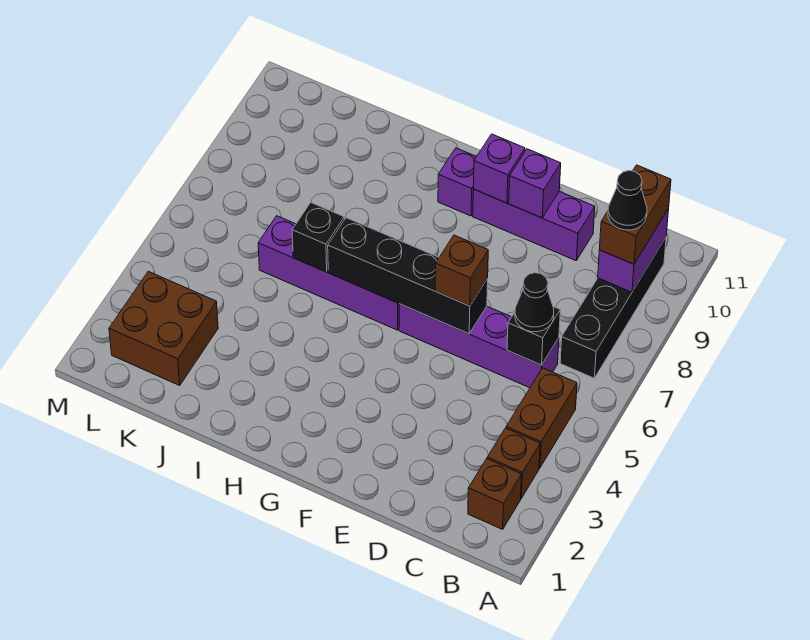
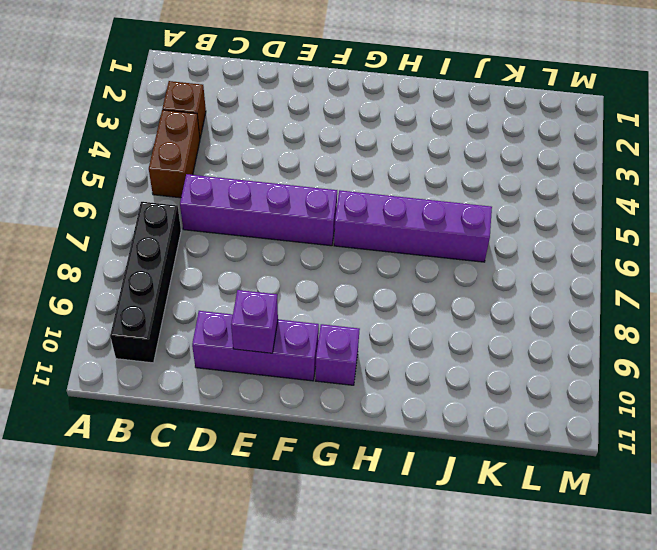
none -> brown 1x1 brick [468,459,522,529]
none -> brown 2x2 brick [109,271,218,385]
none -> purple 1x2 brick [598,209,669,292]

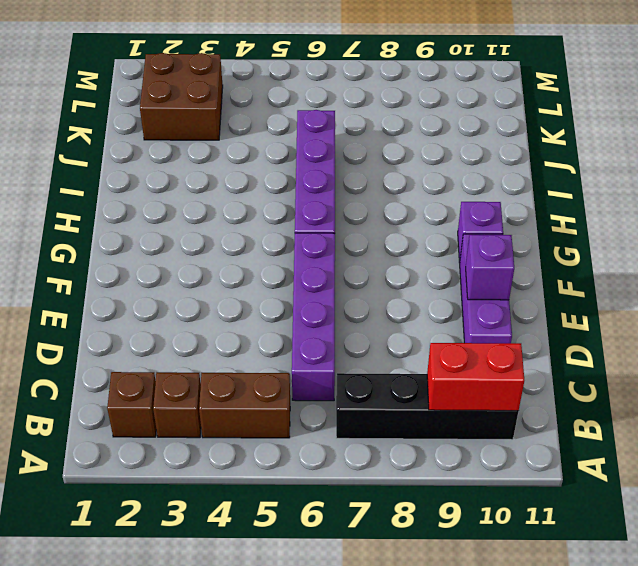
red 1x2 brick [427,343,524,411] -> purple 1x2 brick [598,209,669,292]
none -> black 1x1 brick [507,307,560,365]
none -> black 1x4 brick [328,218,488,334]
none -> purple 1x1 brick [473,134,525,203]

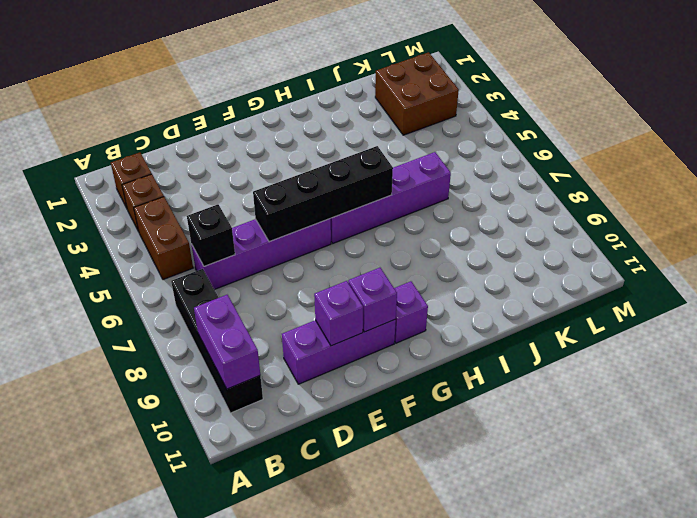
none -> black 1x1 brick [292,203,344,272]
none -> brown 1x2 brick [599,165,671,264]
none -> black 1x1 cone [515,273,554,332]

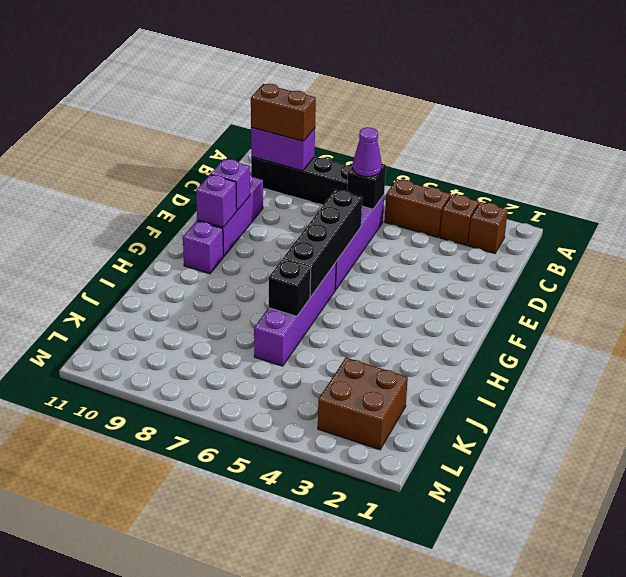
purple 1x1 cone [353,127,382,177] -> black 1x1 cone [515,273,554,332]
none -> brown 1x1 brick [435,235,488,306]
none -> black 1x1 cone [608,171,647,230]

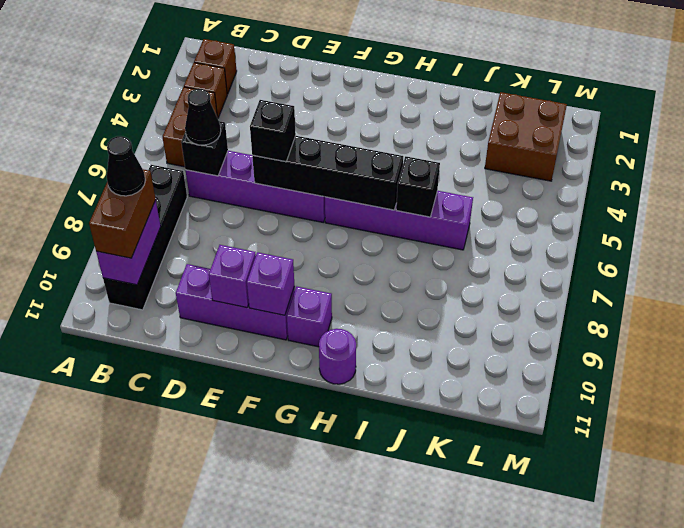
black 1x1 brick [250,100,296,162] -> brown 1x1 brick [435,235,488,306]
purple 1x1 round brick [319,329,356,384] -> none

